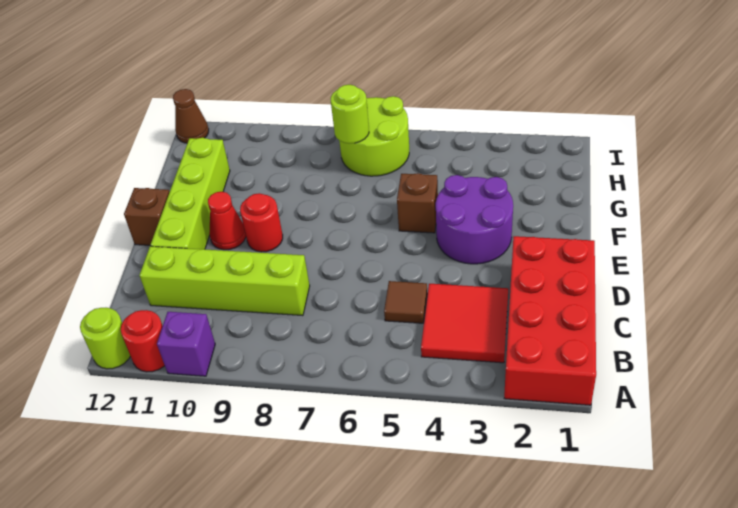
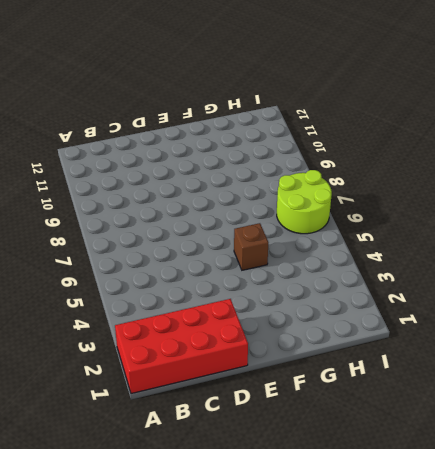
none -> purple 1x1 brick [157,312,215,376]
none -> red 1x1 round brick [121,310,165,372]
none -> lime 1x1 round brick [80,308,130,369]

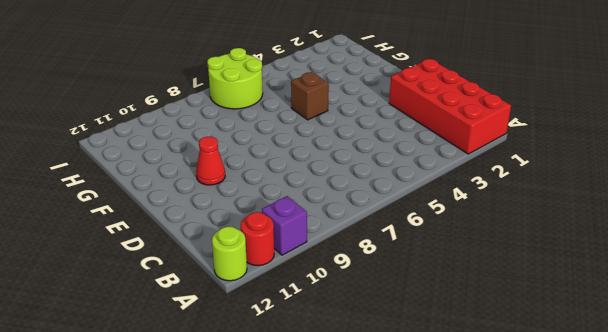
none -> red 2x2 tile [421,284,508,363]
none -> brown 1x1 tile [384,281,427,323]
none -> lime 1x4 brick [140,246,310,316]

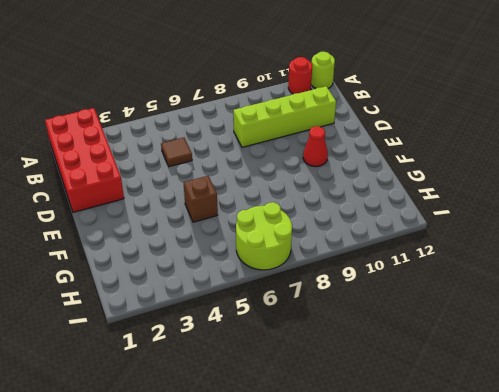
none -> purple 1x1 brick [157,312,215,376]
none -> red 2x2 tile [421,284,508,363]
none -> lime 1x4 brick [151,138,230,249]

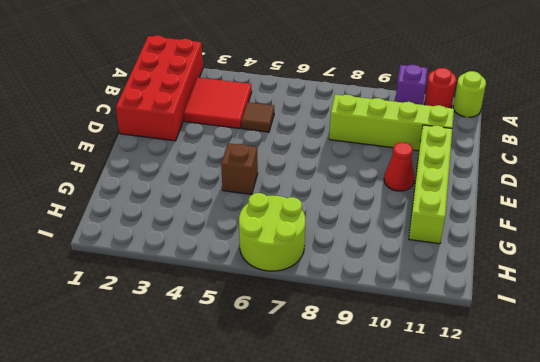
none -> purple 2x2 round brick [436,175,513,264]
none -> red 1x1 round brick [240,193,283,252]
none -> brown 1x1 brick [124,188,169,245]

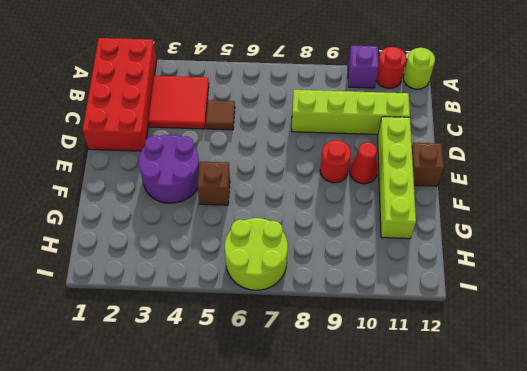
none -> brown 1x1 cone [173,89,209,143]
none -> lime 1x1 round brick [331,85,369,144]

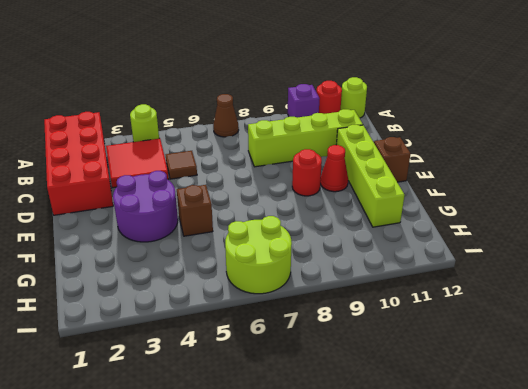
lime 1x1 round brick [130,104,159,142] -> lime 1x1 round brick moved to [331,85,369,144]
brown 1x1 cone [213,94,239,137] -> brown 1x1 cone moved to [173,89,209,143]

